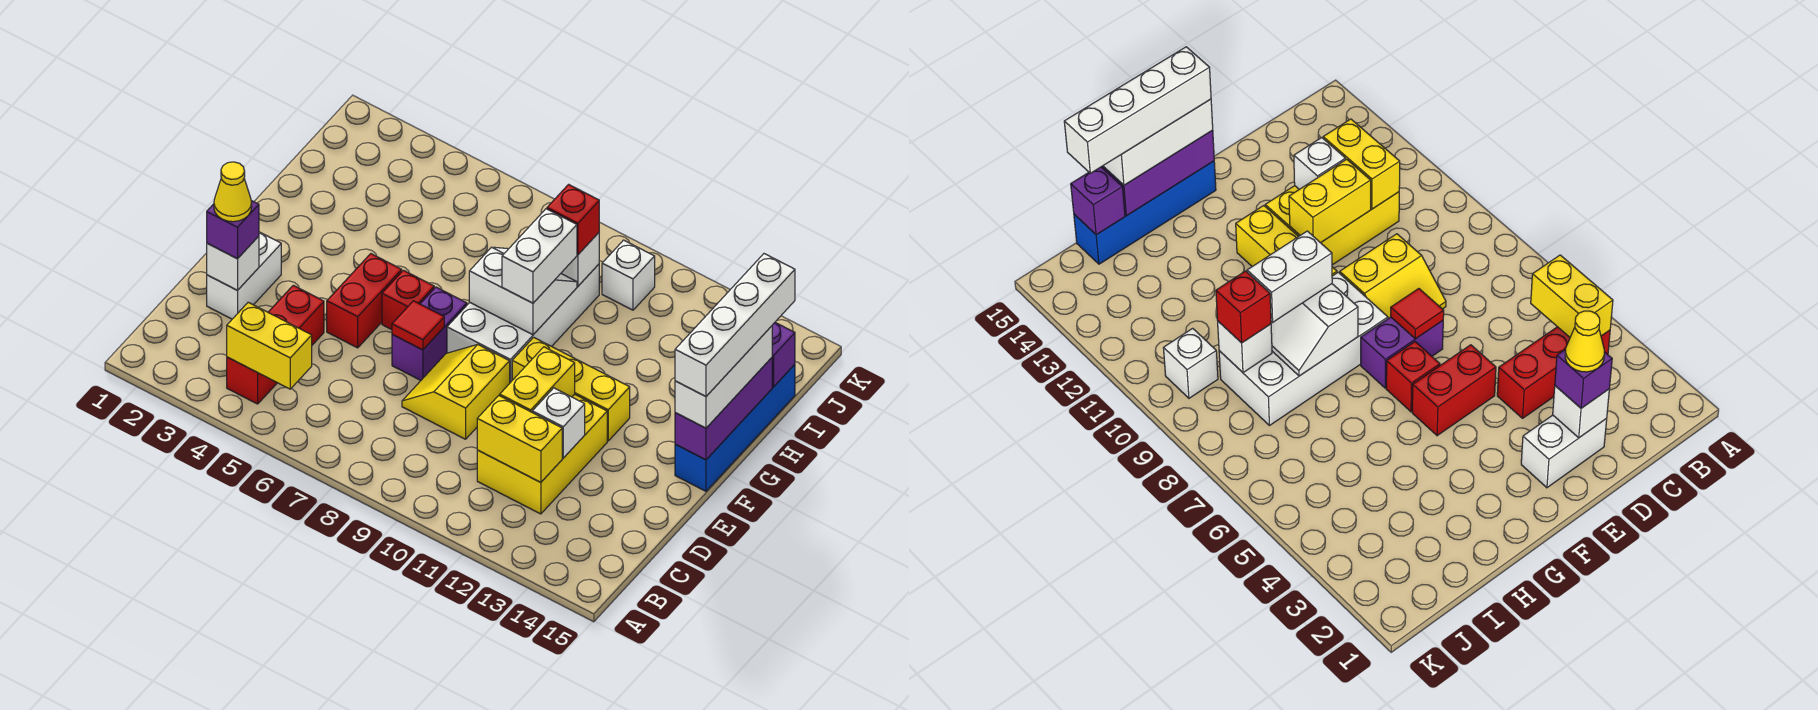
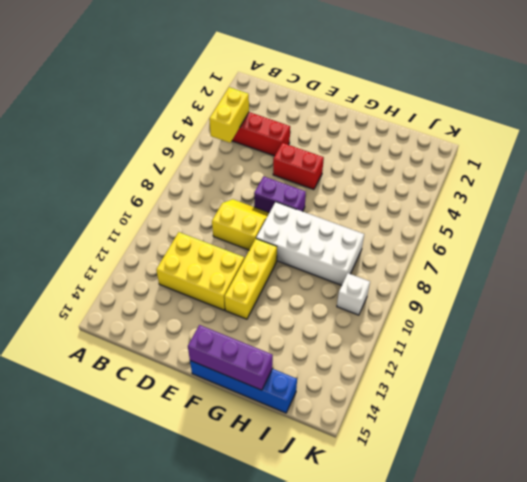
none -> white 1x2 brick [207,232,281,319]
none -> red 1x1 brick [382,270,434,330]
none -> yellow 1x2 brick [477,396,562,482]

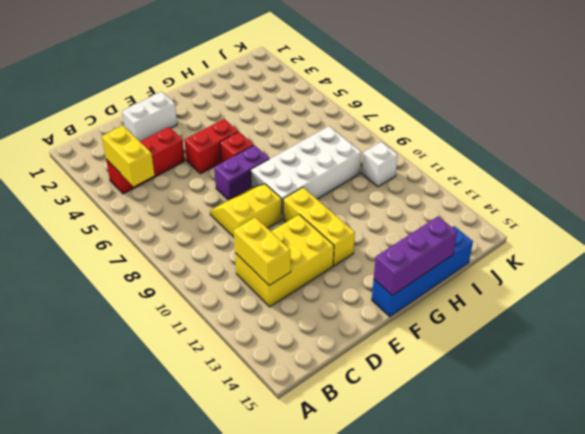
none -> white 1x1 brick [207,236,259,290]
none -> yellow 1x2 brick [500,347,575,412]
none -> white 1x1 brick [532,388,585,458]

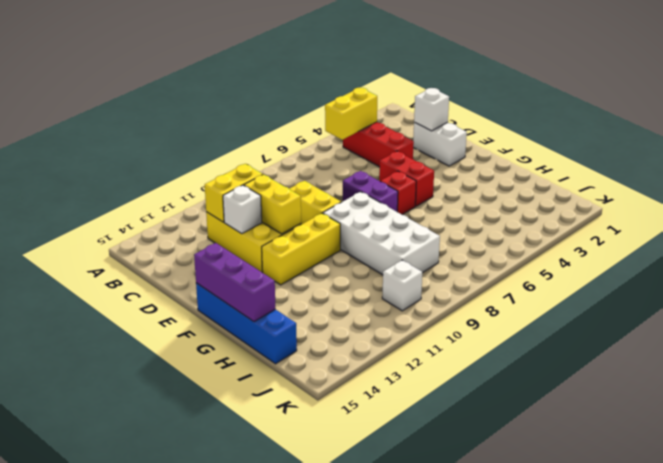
none -> red 1x1 tile [392,301,444,350]
none -> white 2x2 slope [469,247,577,335]
none -> white 1x1 brick [561,233,599,286]

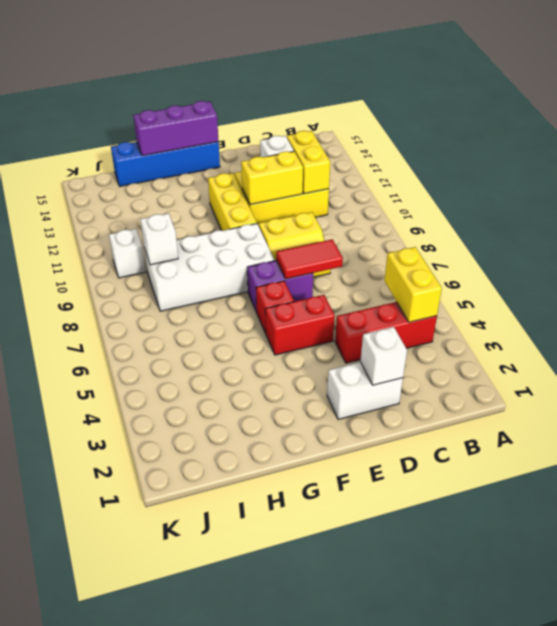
red 1x2 tile [276,239,343,279] -> red 1x1 tile [392,301,444,350]
none -> white 2x2 slope [469,247,577,335]
none -> purple 1x1 brick [772,323,795,387]
none -> purple 1x1 brick [207,201,259,259]

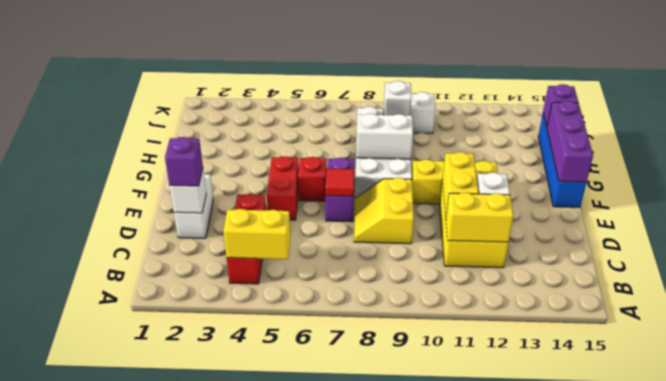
none -> white 1x3 brick [675,326,772,428]
none -> white 1x2 brick [502,209,577,303]
none -> red 1x1 brick [547,184,599,255]

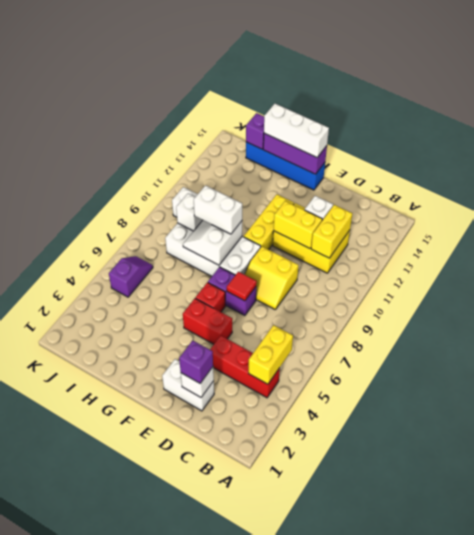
purple 1x2 slope [109,256,153,297] -> none
none -> red 1x1 brick [547,184,599,255]
none -> yellow 1x1 cone [214,162,252,222]
none -> white 1x4 brick [675,254,795,397]

